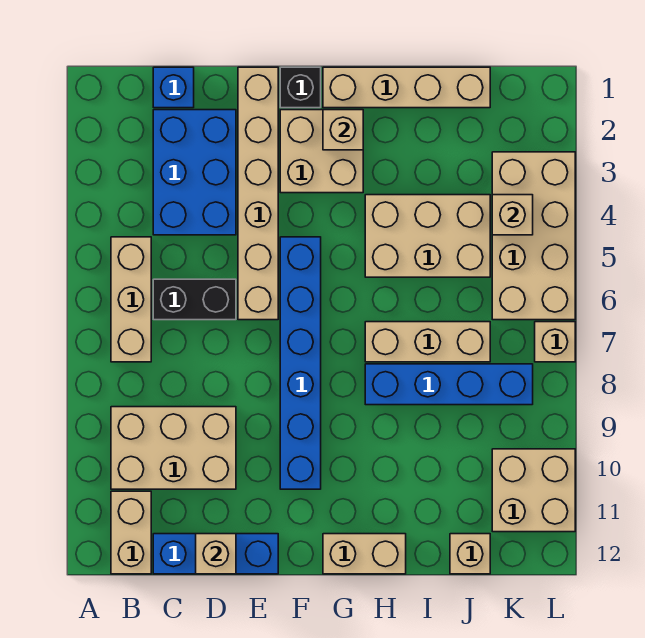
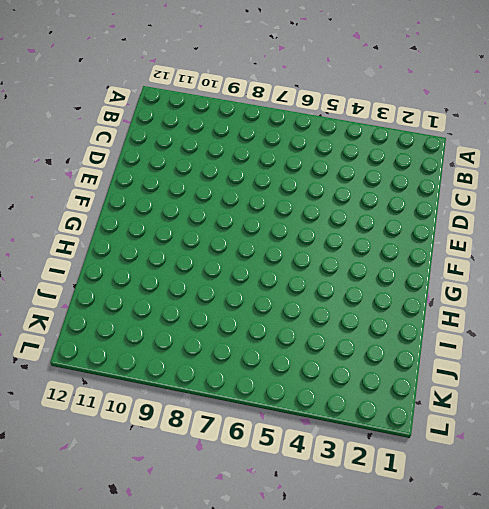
none -> tan 1x3 brick [111,237,151,362]
none -> tan 2x3 brick [111,407,236,489]
none -> tan 1x2 brick [111,491,151,574]

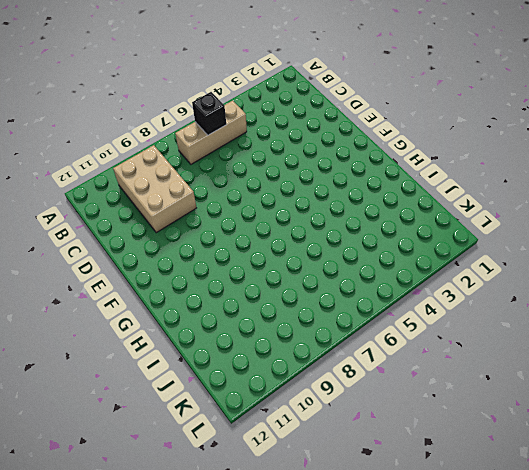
black 1x1 brick [192,92,226,135] -> black 1x1 brick moved to [280,67,321,108]
none -> tan 1x2 brick [111,491,151,574]
none -> blue 1x1 brick [153,67,194,108]
none -> blue 2x3 brick [153,110,236,235]

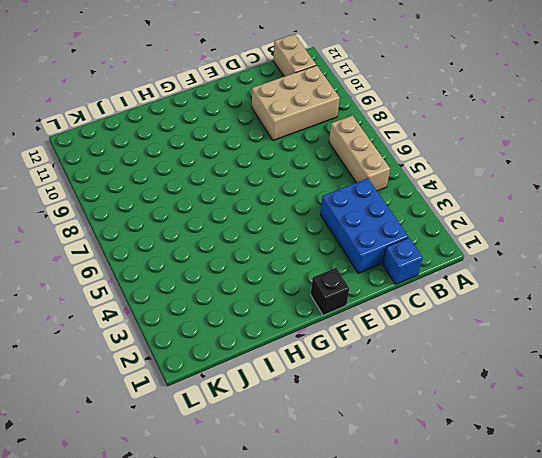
none -> black 1x2 brick [153,279,236,320]
none -> blue 1x3 brick [153,534,278,574]
none -> tan 1x6 brick [238,67,278,320]

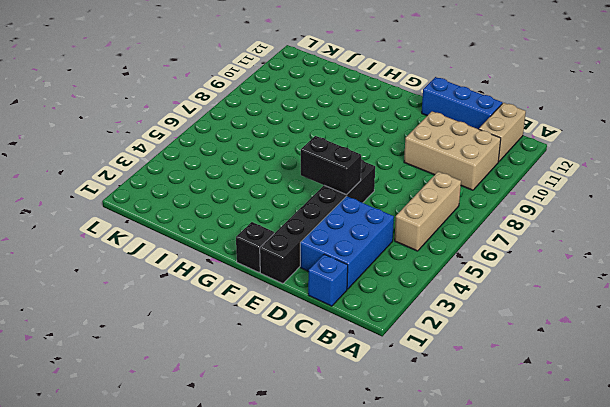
black 1x6 brick [260,159,375,284] -> tan 1x6 brick [238,67,278,320]
black 1x2 brick [301,136,361,195] -> black 1x2 brick moved to [153,279,236,320]
none -> tan 2x2 brick [280,110,363,193]
none -> blue 1x6 brick [280,237,321,489]
none -> tan 1x4 brick [323,67,490,108]

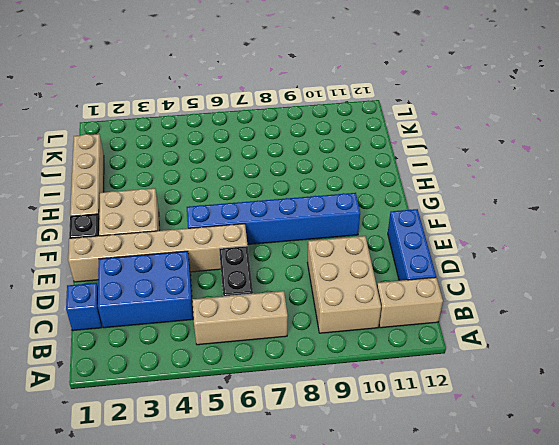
none -> tan 1x2 brick [323,534,406,574]
none -> tan 2x3 brick [365,195,490,277]
none -> tan 1x3 brick [365,322,490,362]

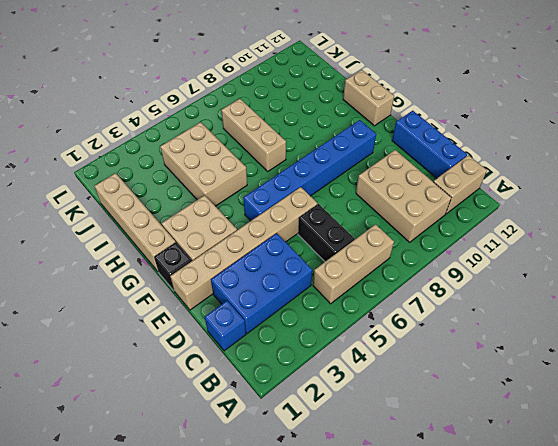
none -> blue 1x4 brick [365,364,533,405]
none -> tan 1x1 brick [450,534,490,574]
none -> tan 2x4 brick [492,152,575,320]

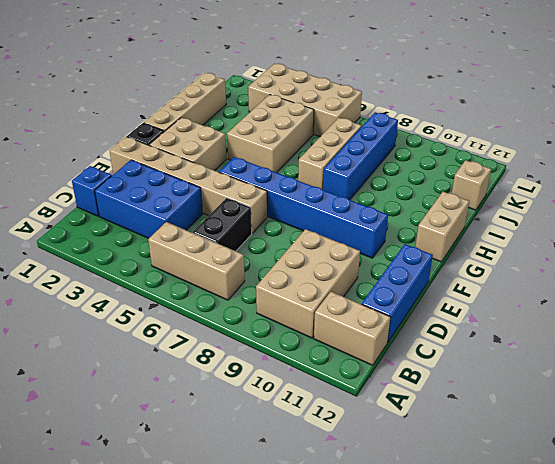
none -> tan 2x2 brick [492,449,575,532]
none -> tan 1x1 brick [535,322,575,362]
none -> tan 1x1 brick [196,534,236,574]

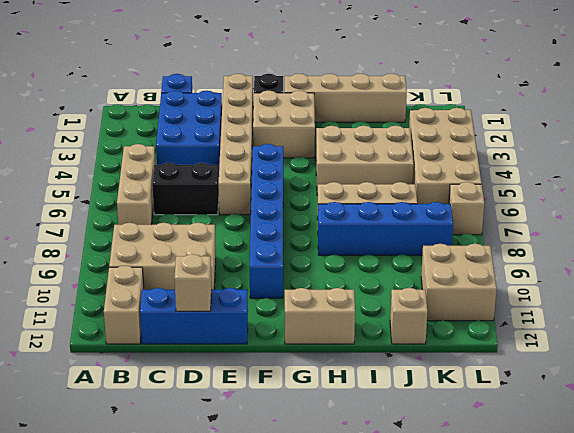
none -> tan 1x1 brick [323,110,363,150]
none -> tan 1x1 brick [492,195,533,235]

